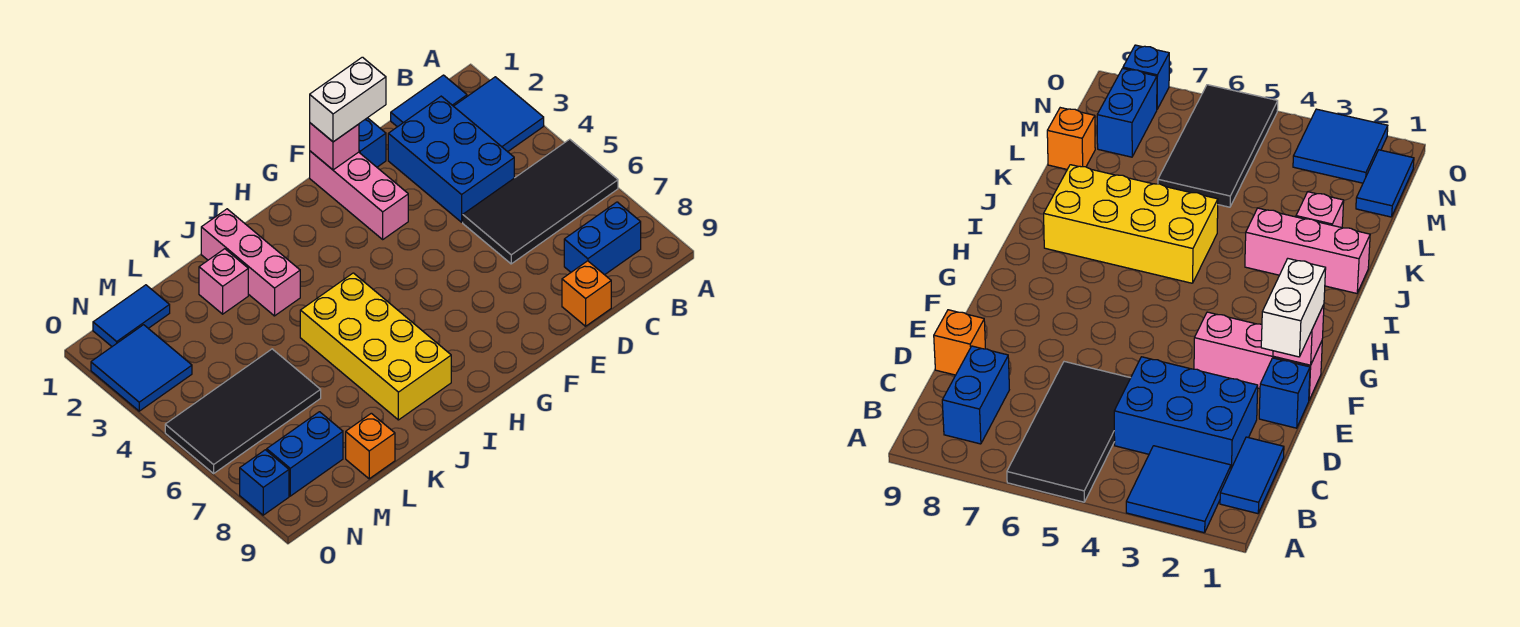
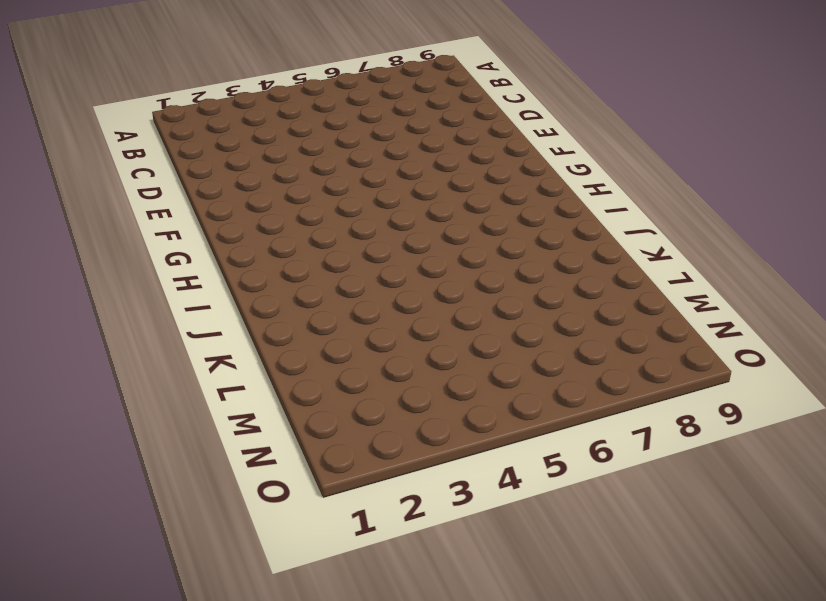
none -> blue 2x2 tile [454,77,544,152]
none -> black 2x4 tile [463,139,618,264]
none -> blue 1x2 tile [391,75,467,127]

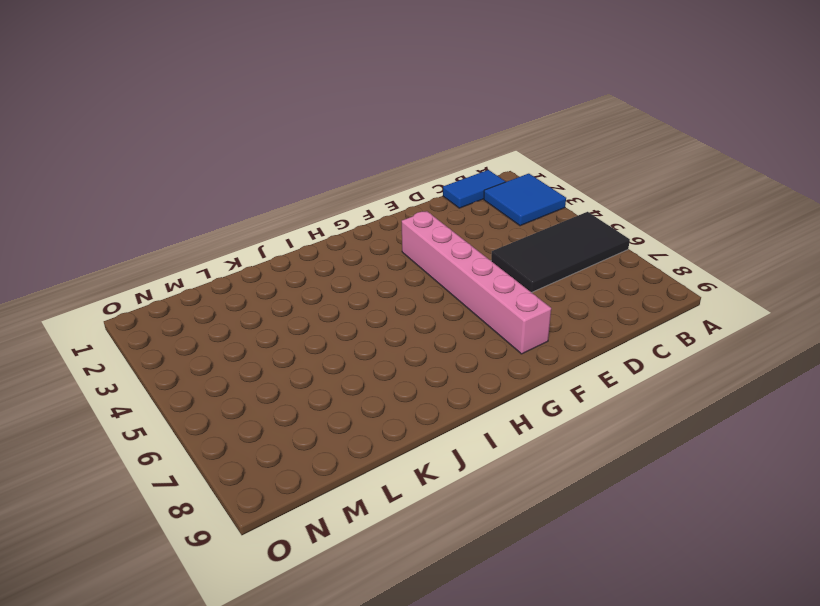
pink 1x6 brick [402,211,551,354] -> pink 1x3 brick [310,151,408,239]
none -> blue 1x2 brick [564,202,641,275]
none -> blue 2x3 brick [388,96,514,222]
none -> orange 1x1 brick [562,261,611,326]

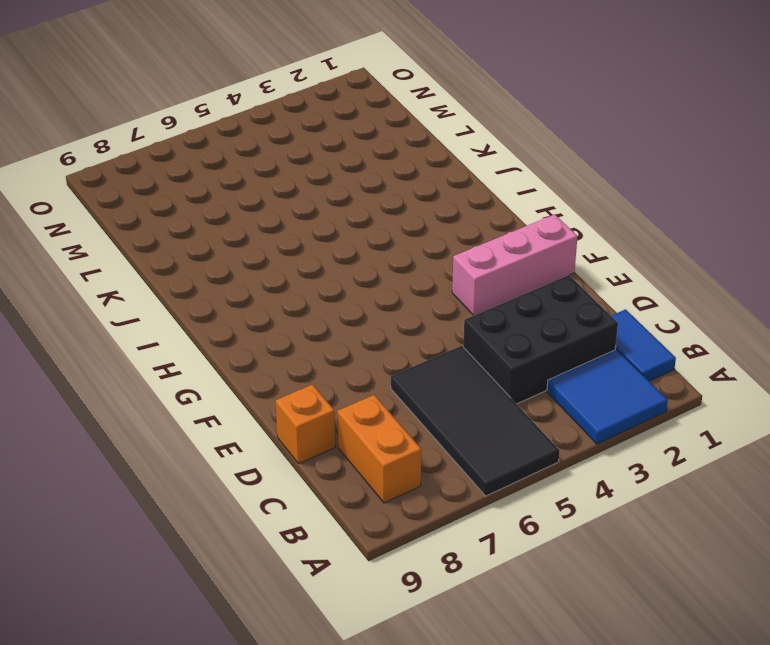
orange 1x2 brick [337,395,421,503] -> blue 1x2 brick [564,202,641,275]
black 2x3 brick [463,275,618,404] -> blue 2x3 brick [388,96,514,222]
none -> blue 1x1 brick [359,118,386,167]
none -> yellow 2x4 brick [300,273,451,420]
none -> pink 1x3 brick [201,209,300,316]

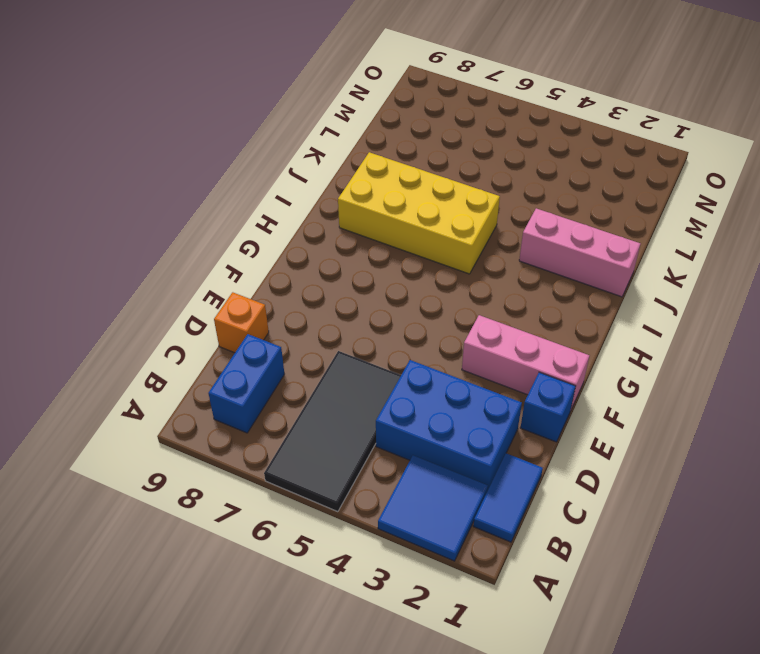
none -> pink 1x1 brick [199,249,248,314]
none -> black 2x4 tile [165,349,321,473]
none -> orange 1x1 brick [346,413,395,479]

